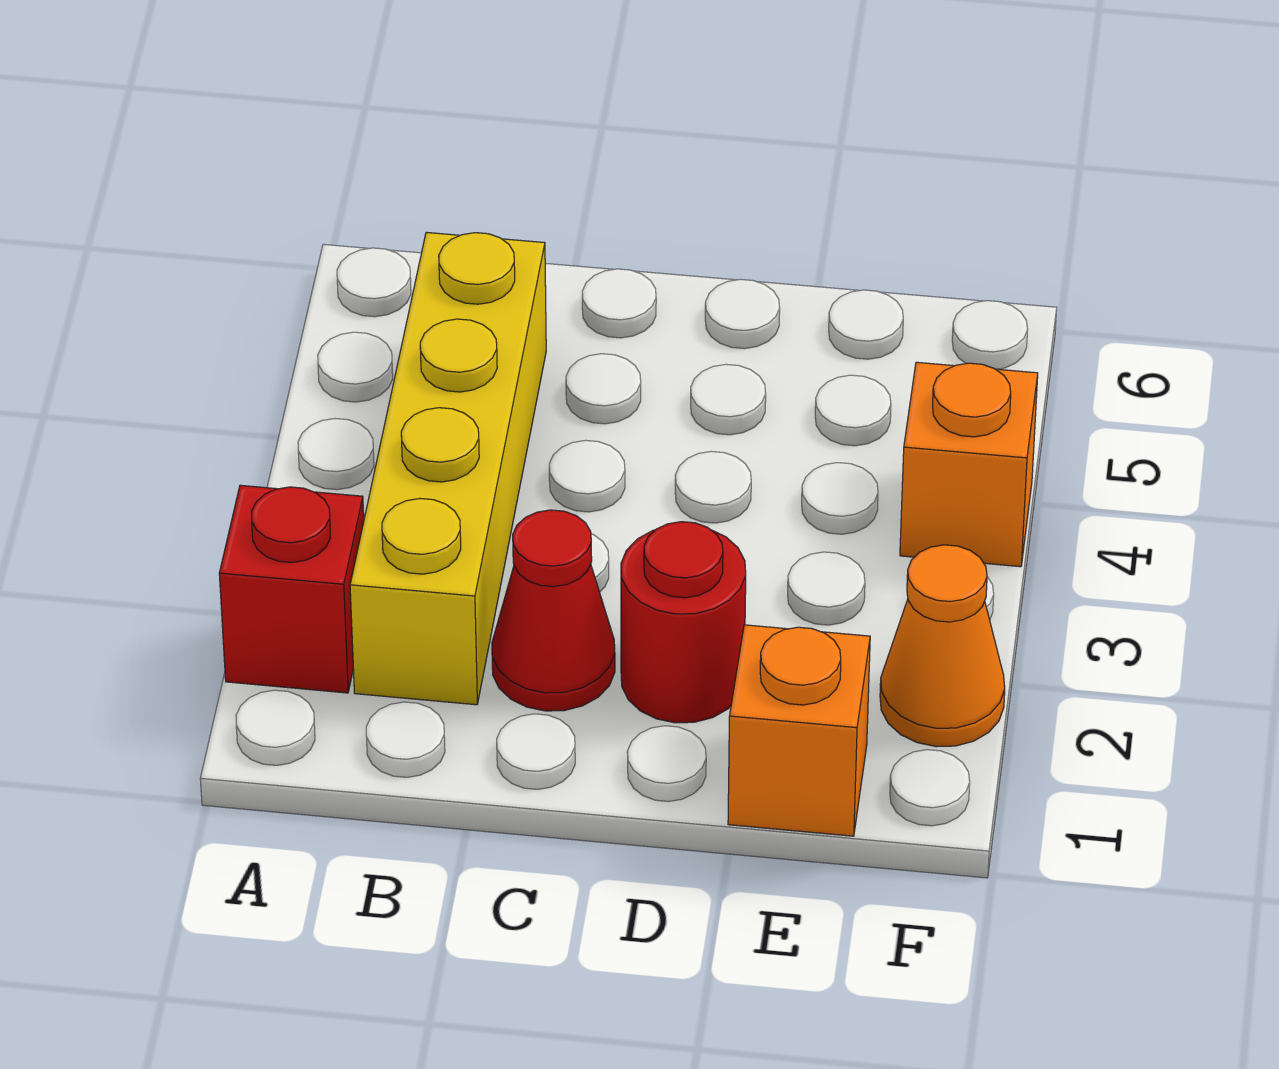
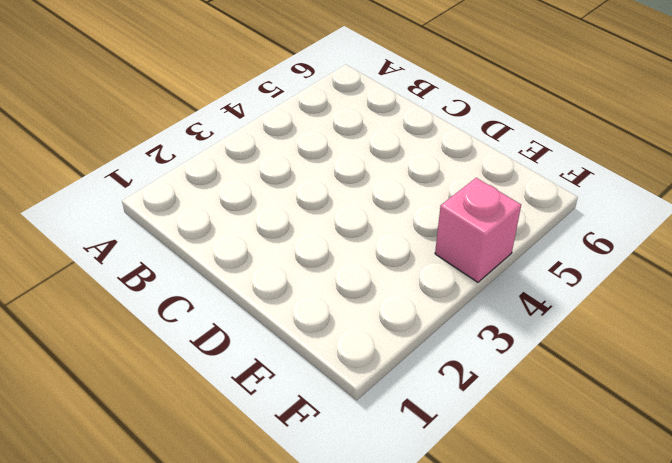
pink 1x1 brick [435,178,521,282] -> orange 1x1 brick [900,362,1038,567]
none -> red 1x1 brick [219,485,364,693]
none -> yellow 1x4 brick [350,232,546,705]

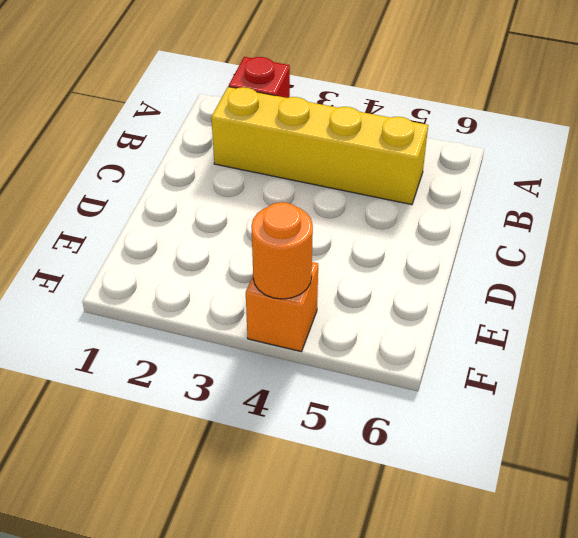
orange 1x1 round brick [251,202,313,299] -> none
none -> red 1x1 cone [492,510,615,711]
none -> red 1x1 round brick [621,522,746,723]

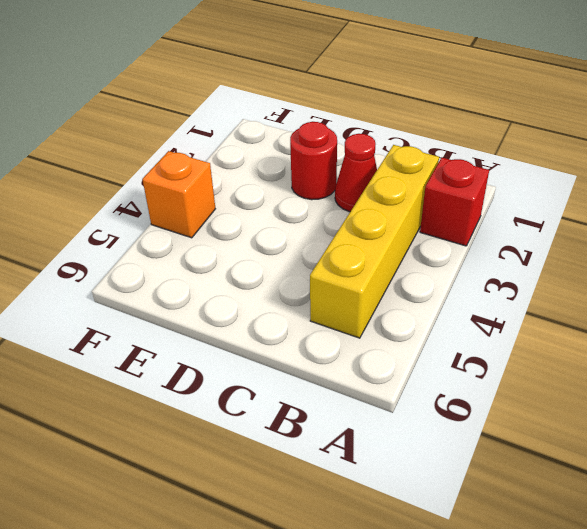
none -> orange 1x1 brick [728,625,870,836]
none -> orange 1x1 cone [880,545,1005,747]

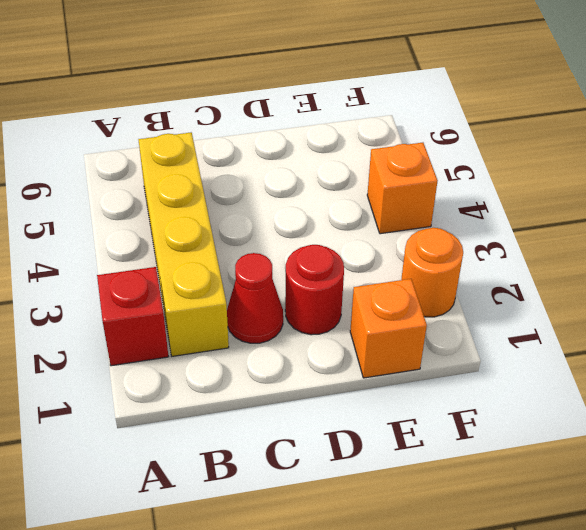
orange 1x1 round brick [401,228,463,317] -> orange 1x1 cone [880,545,1005,747]

